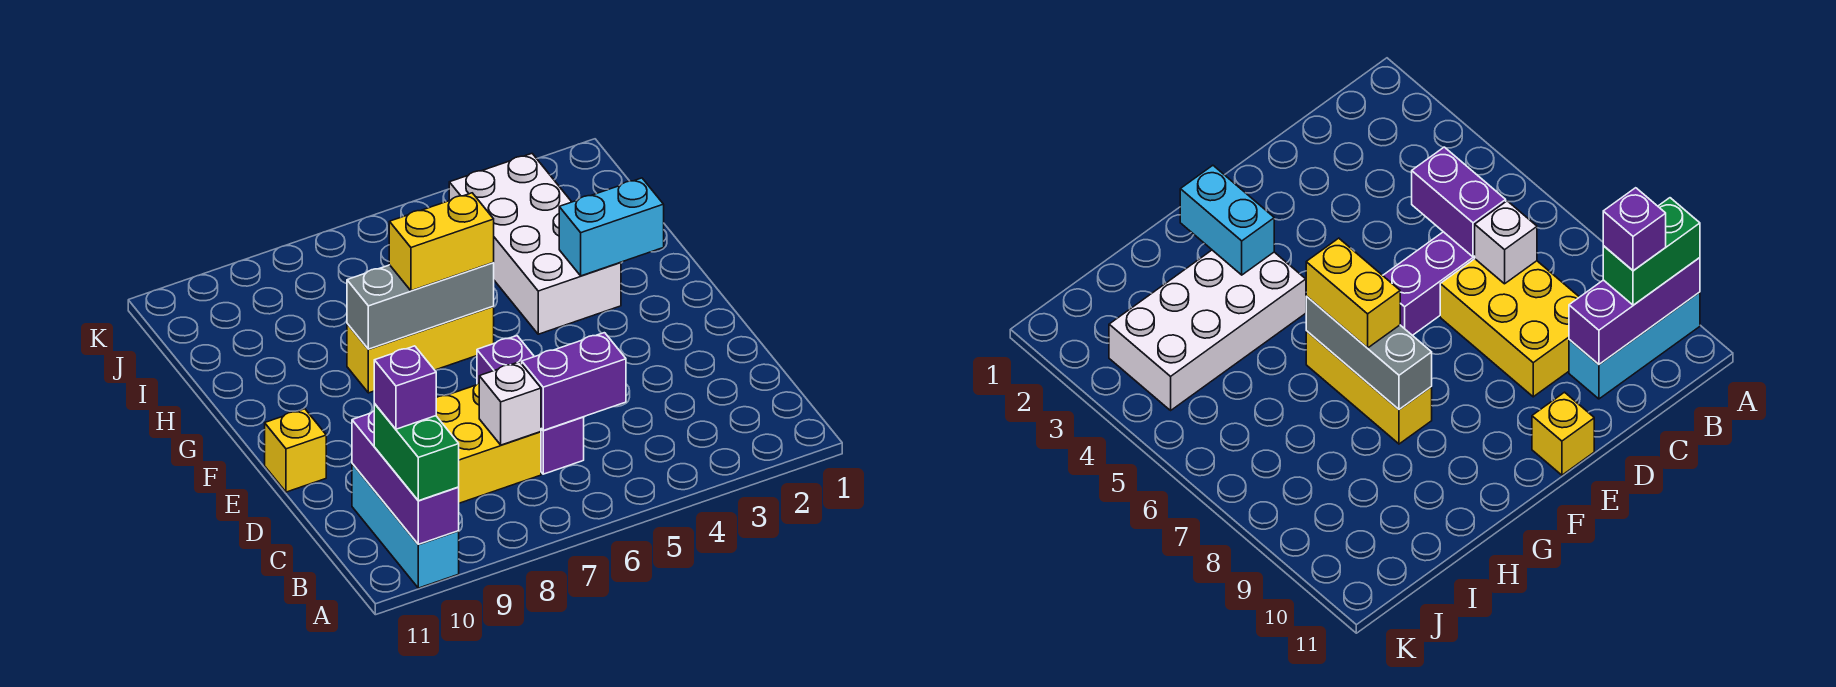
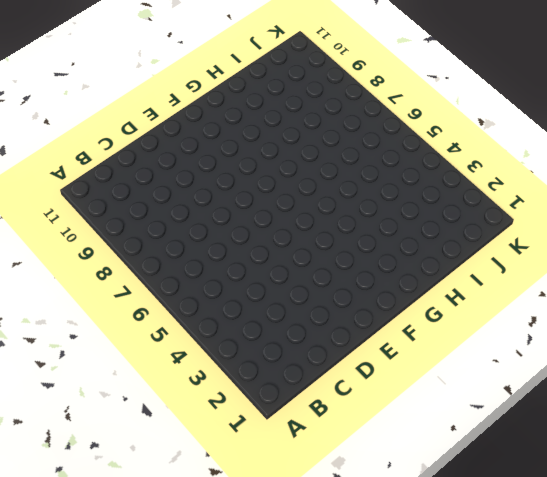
none -> cyan 1x3 brick [352,464,459,588]
none -> purple 1x3 brick [477,336,584,474]
none -> yellow 2x3 brick [436,383,541,503]

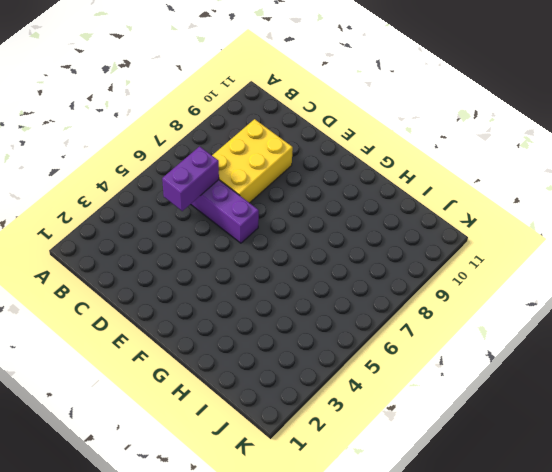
none -> cyan 1x3 brick [352,464,459,588]
none -> yellow 1x1 brick [265,409,326,492]
none -> white 2x4 brick [449,154,621,334]

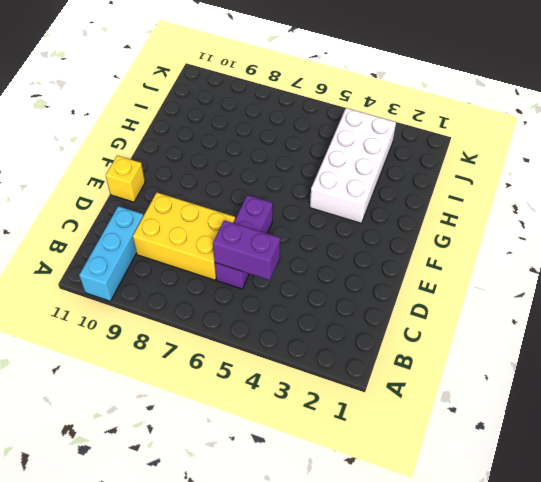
none -> yellow 1x3 brick [347,307,494,393]
none -> purple 1x3 brick [352,411,459,544]
none -> white 1x1 brick [479,362,541,445]

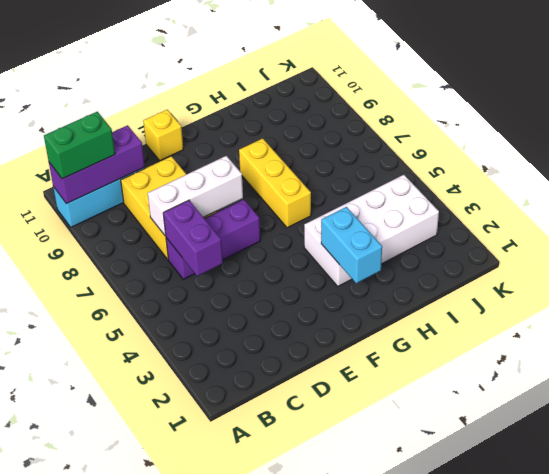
white 1x3 brick [148,156,243,236] -> white 1x1 brick [479,362,541,445]
none -> grey 1x3 brick [347,263,494,349]
none -> yellow 1x2 brick [389,193,494,291]
none -> purple 1x1 brick [374,346,436,429]

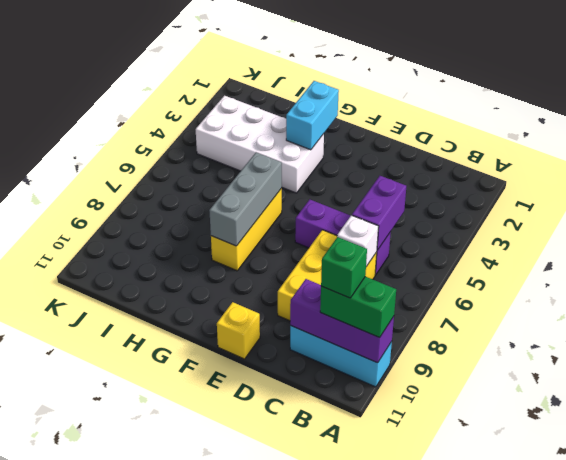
green 1x1 brick [321,237,367,298] -> purple 1x1 brick [374,346,436,429]
none -> yellow 1x2 brick [389,193,494,291]

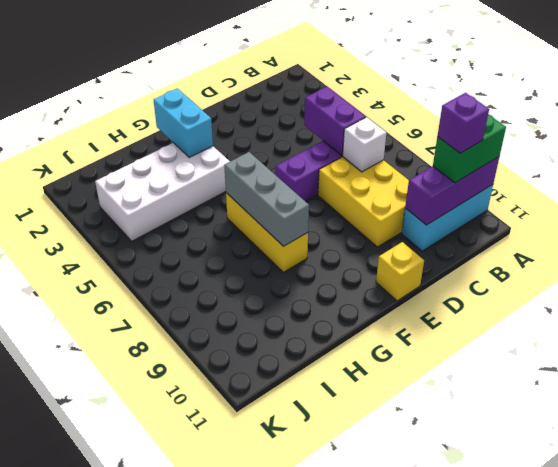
none -> yellow 1x2 brick [389,193,494,291]

